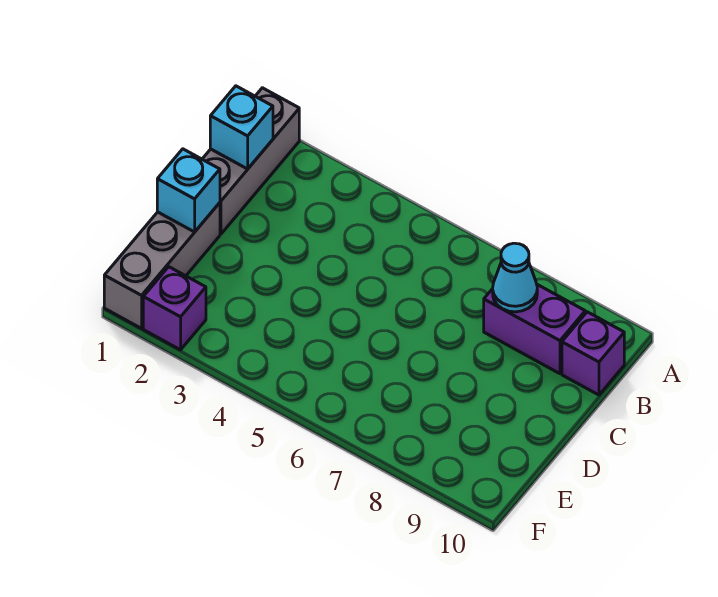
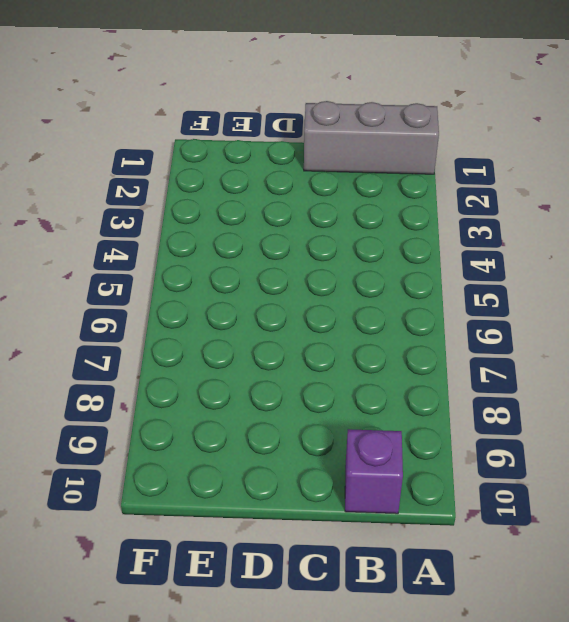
none -> purple 1x2 brick [484,285,585,374]
none -> grey 1x3 brick [104,203,220,328]

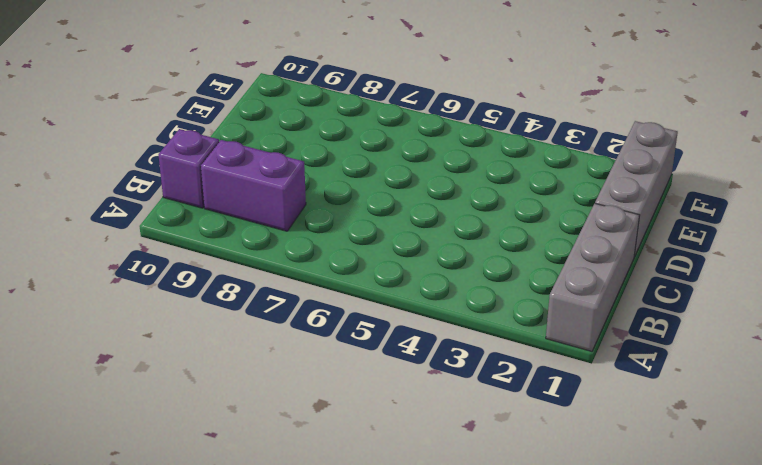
none -> purple 1x1 brick [143,267,206,350]
none -> cyan 1x1 brick [210,86,273,169]

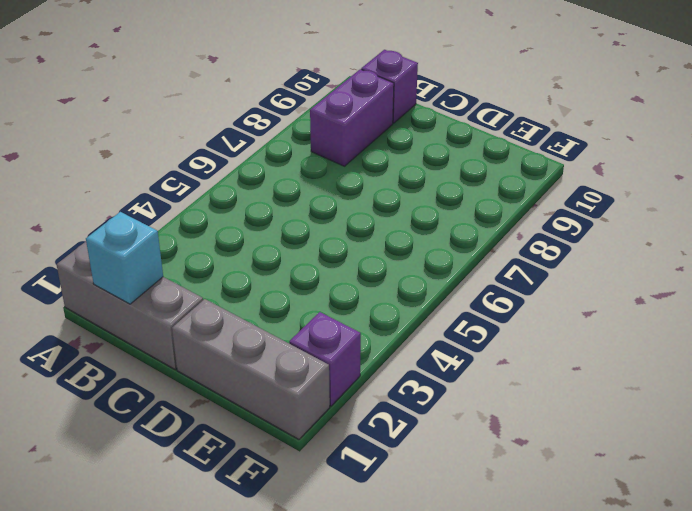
none -> cyan 1x1 cone [493,243,537,312]
none -> cyan 1x1 brick [157,149,220,232]

